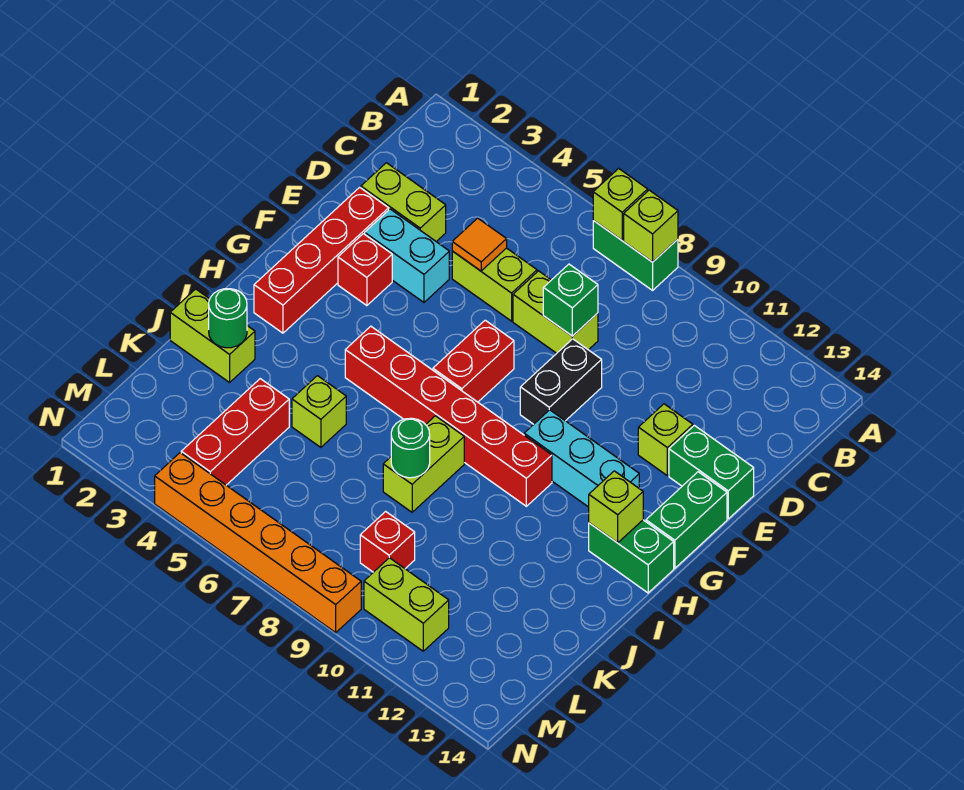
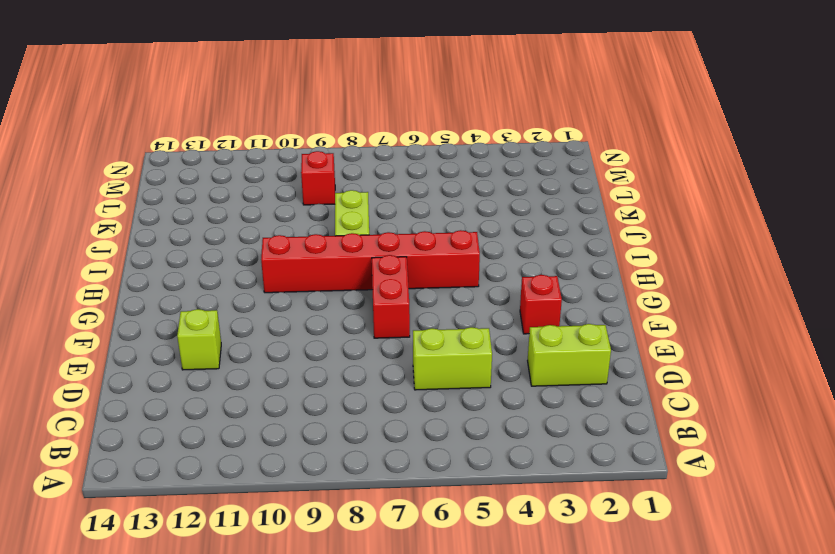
none -> green 1x2 brick [593,221,678,290]
none -> lime 1x2 brick [513,271,598,353]
none -> red 1x4 brick [254,187,389,333]

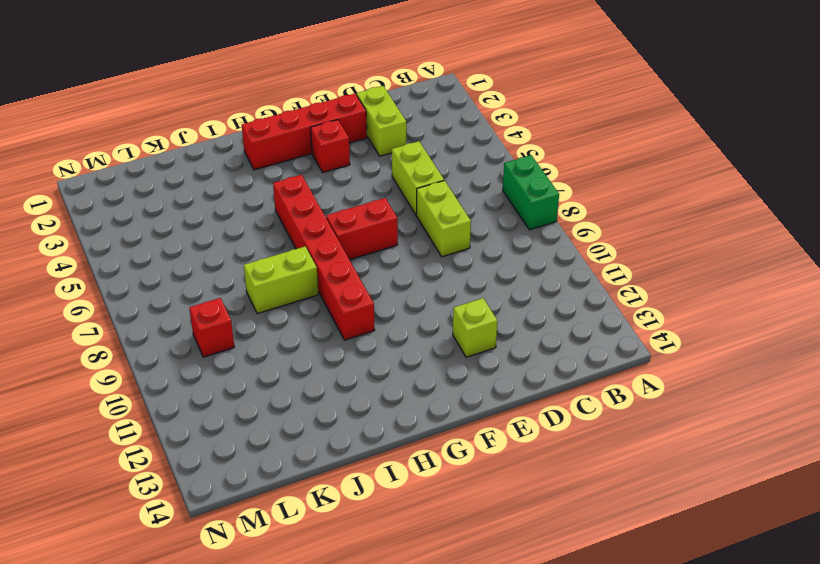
none -> cyan 1x2 brick [365,209,449,302]
none -> black 1x2 brick [520,339,602,424]
none -> green 1x2 brick [669,425,754,519]

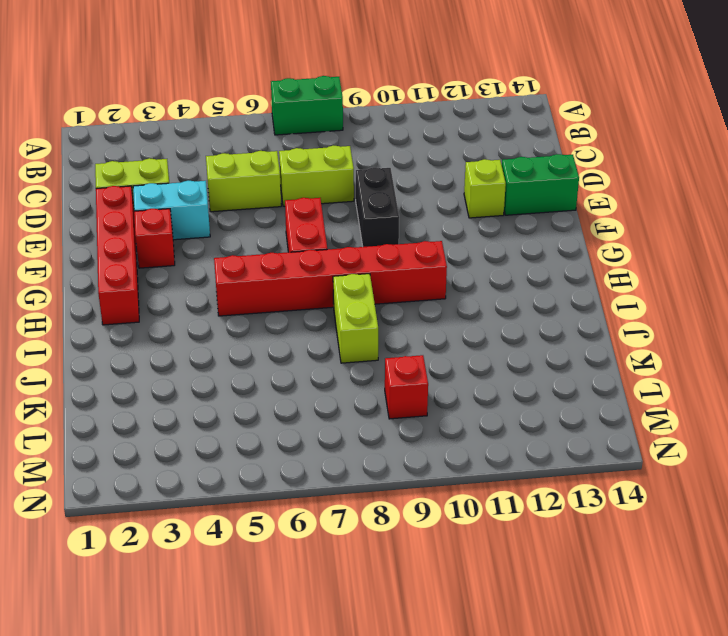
none -> green 1x2 brick [646,472,727,568]
none -> cyan 1x3 brick [524,410,639,507]
none -> green 1x2 brick [589,520,674,593]

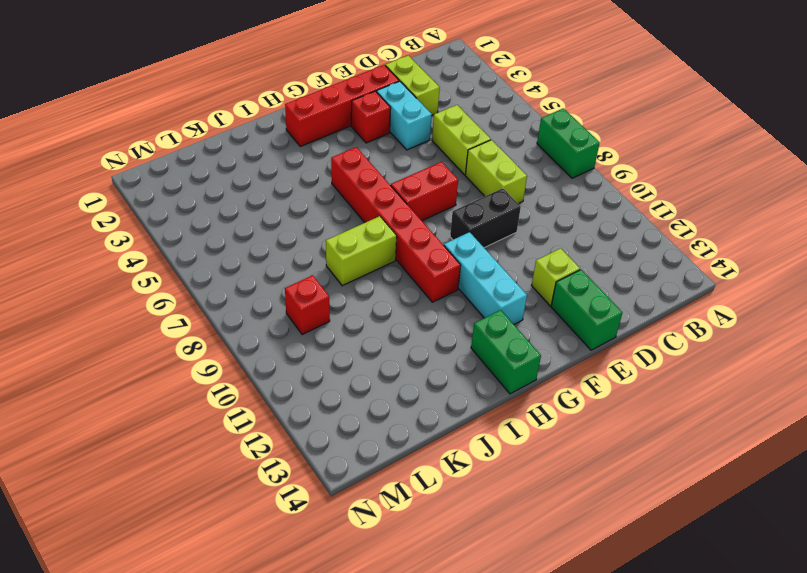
none -> green 1x2 brick [646,472,727,568]
none -> lime 1x2 brick [170,289,255,382]
none -> lime 1x1 brick [292,376,346,447]

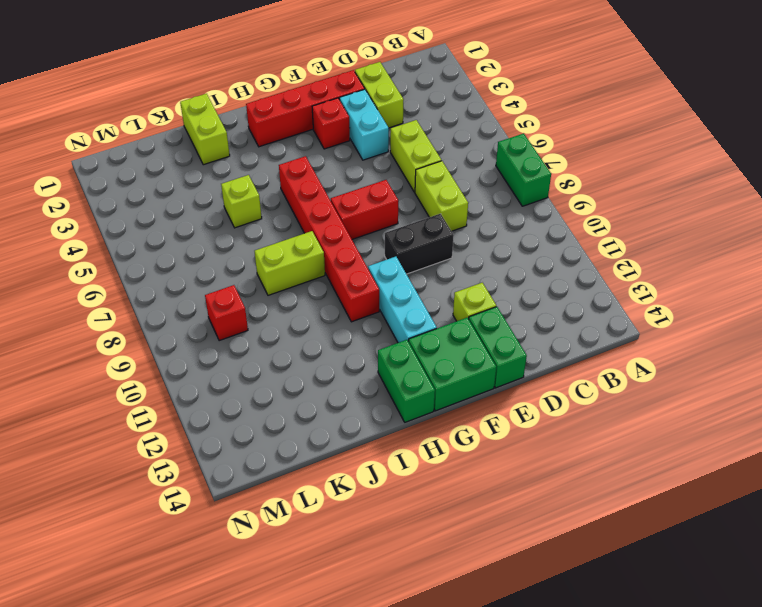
green 2x2 brick [408,318,496,411] -> green 1x2 brick [646,472,727,568]
none -> red 1x3 brick [181,379,289,485]
none -> lime 1x2 brick [364,558,449,651]
none -> orange 1x6 brick [155,453,361,633]

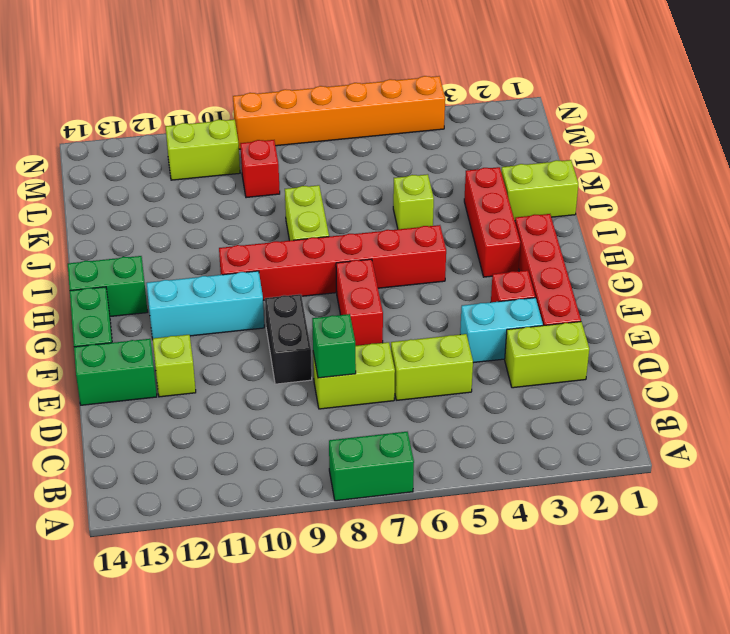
red 1x3 brick [464,167,520,277] -> red 1x3 brick moved to [181,379,289,485]
none -> lime 1x1 brick [593,168,648,240]
none -> lime 1x1 brick [624,190,678,262]
none -> orange 1x1 tile [452,218,507,271]

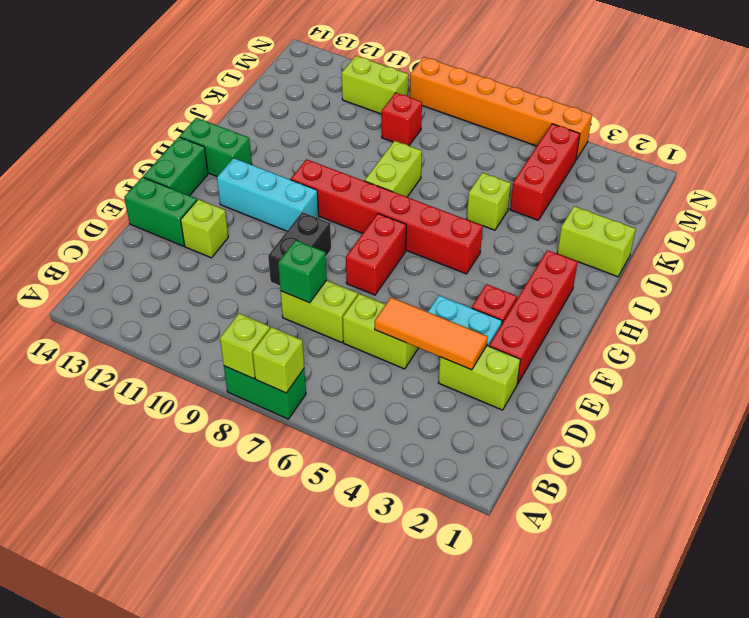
orange 1x3 tile [375,297,488,370] -> orange 1x1 tile [452,218,507,271]
none -> lime 1x1 brick [589,471,643,543]
none -> green 1x1 round brick [209,289,247,348]
none -> green 1x1 round brick [391,418,430,478]

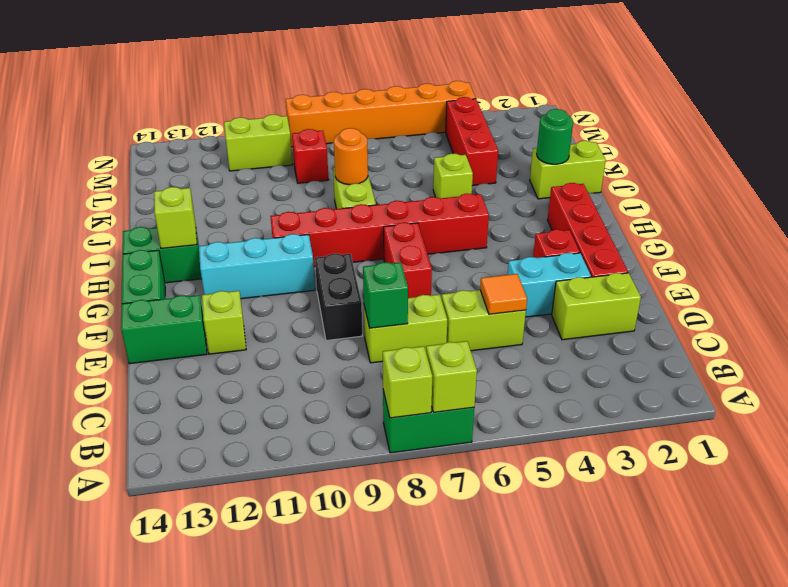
orange 1x1 round brick [334,128,368,185] -> green 1x1 round brick [391,418,430,478]

